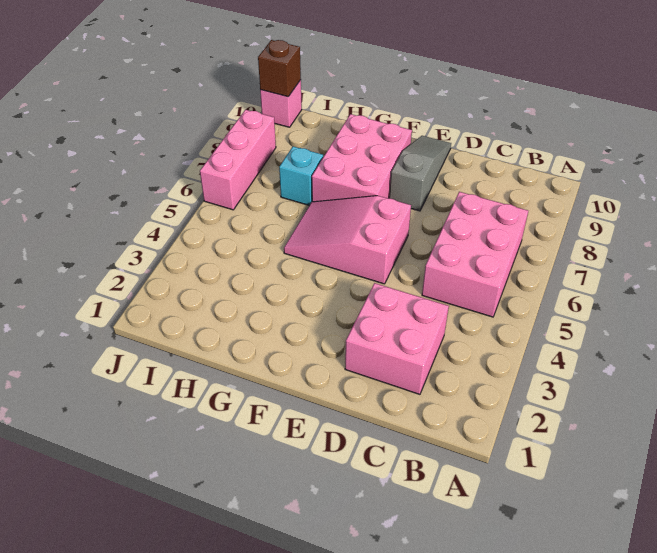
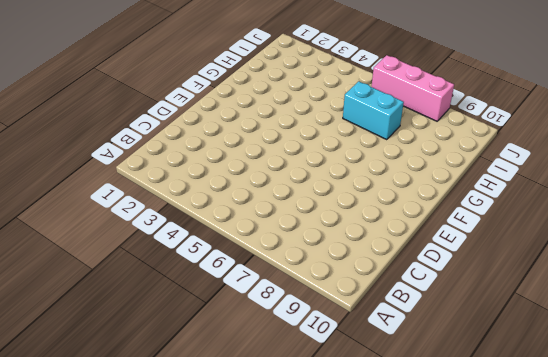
cyan 1x2 brick [343,81,404,140] -> cyan 1x1 brick [279,147,323,205]
none -> pink 2x3 brick [422,192,528,317]
none -> pink 2x2 brick [345,283,449,394]

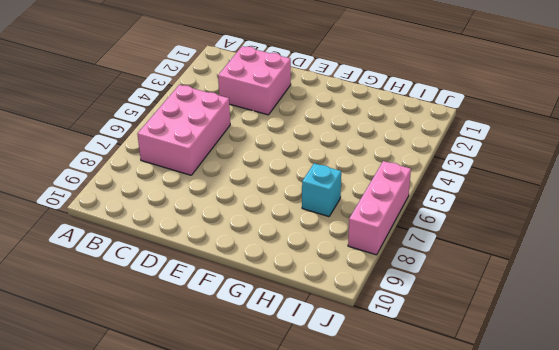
none -> pink 2x3 slope [284,196,411,284]
none -> grey 1x3 slope [389,136,451,211]

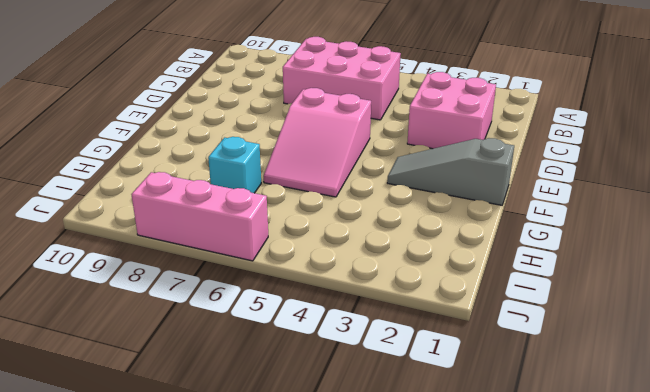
grey 1x3 slope [387,138,514,205] -> grey 1x3 slope moved to [389,136,451,211]
none -> pink 2x3 brick [312,114,412,202]
none -> pink 1x1 brick [260,80,302,127]

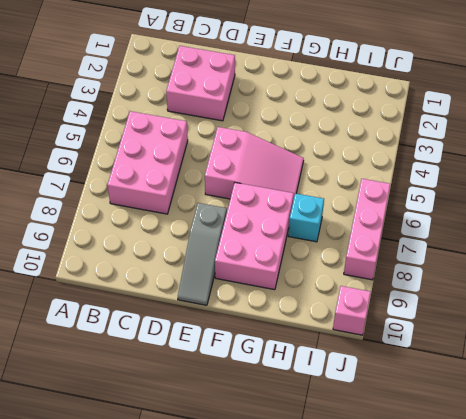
none -> brown 1x1 brick [258,40,301,97]

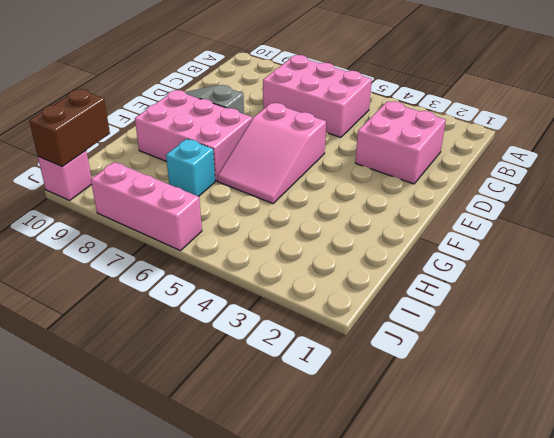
brown 1x2 brick [29,89,110,167] -> brown 1x1 brick [258,40,301,97]

